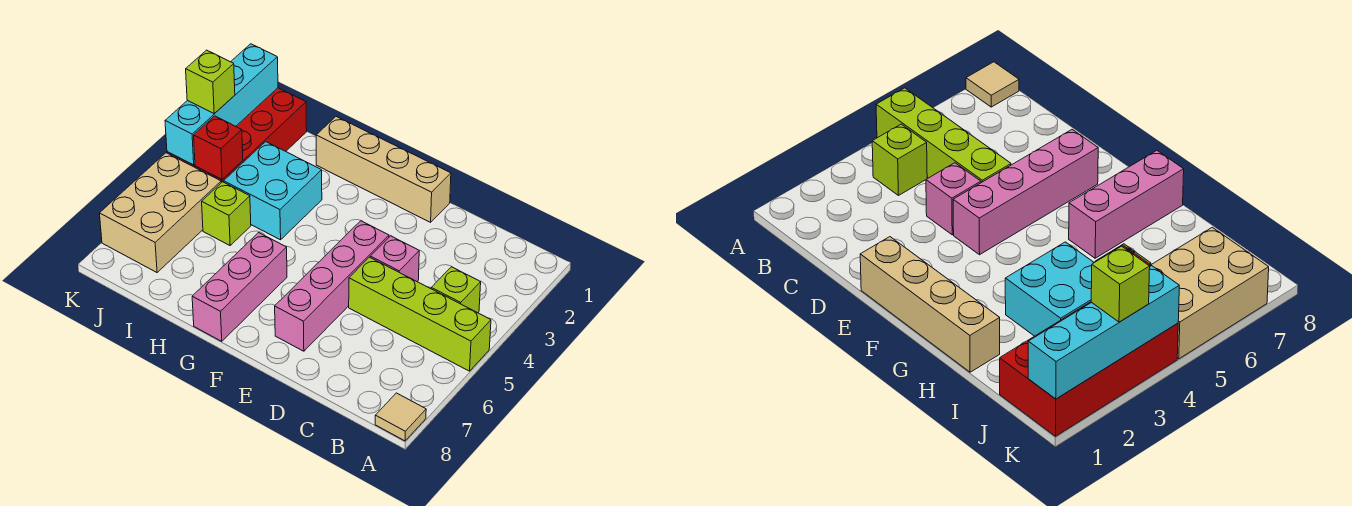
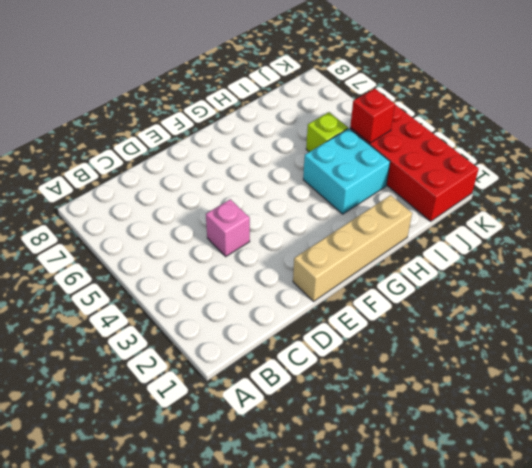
none -> lime 1x4 brick [349,257,491,371]
none -> tan 1x1 tile [375,393,426,441]
none -> lime 1x1 brick [431,267,481,313]

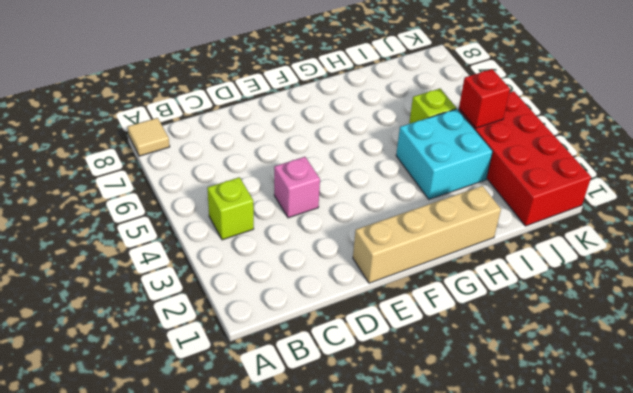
none -> lime 1x4 brick [349,257,491,371]
none -> pink 1x4 brick [275,221,389,351]
none -> pink 1x3 brick [192,233,287,341]

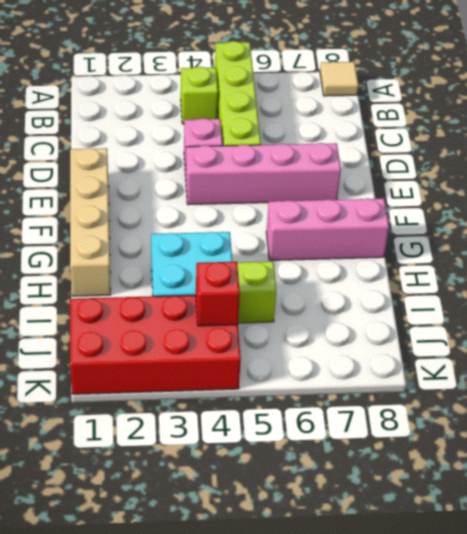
none -> tan 2x3 brick [100,153,221,272]
none -> cyan 1x4 brick [165,44,278,165]
none -> lime 1x1 brick [186,50,235,114]

